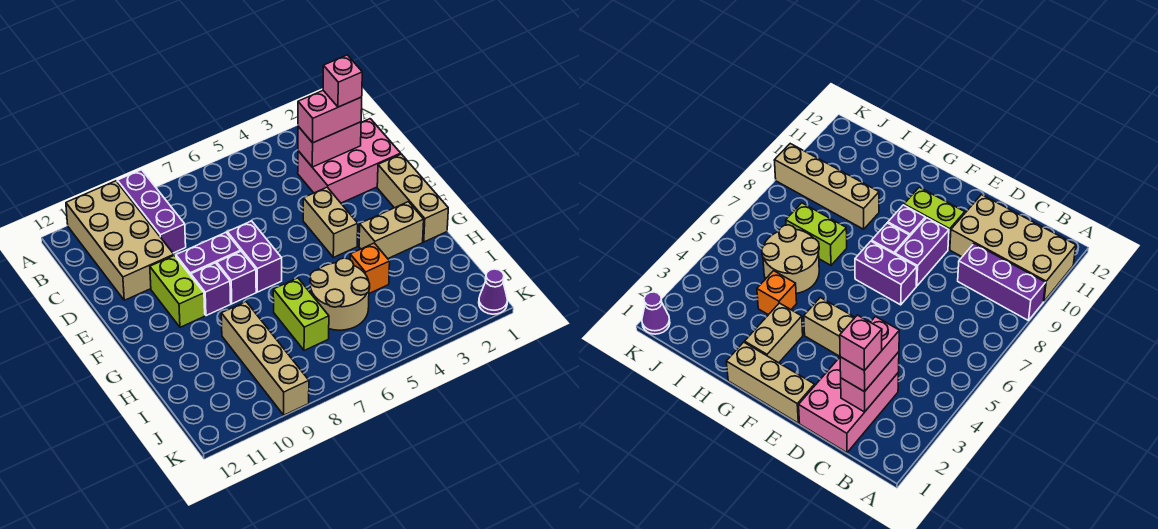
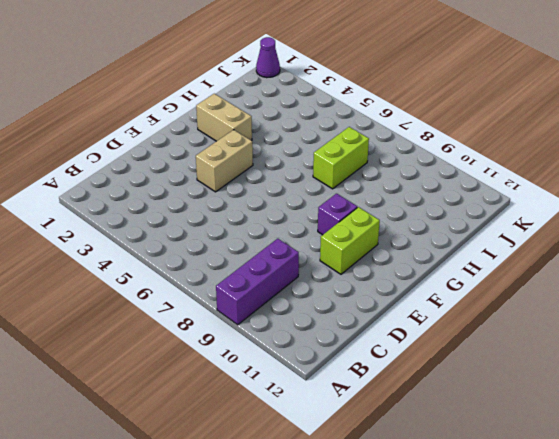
none -> tan 2x4 brick [66,181,174,300]
none -> pink 2x3 brick [298,119,401,203]
none -> tan 1x3 brick [377,154,448,242]

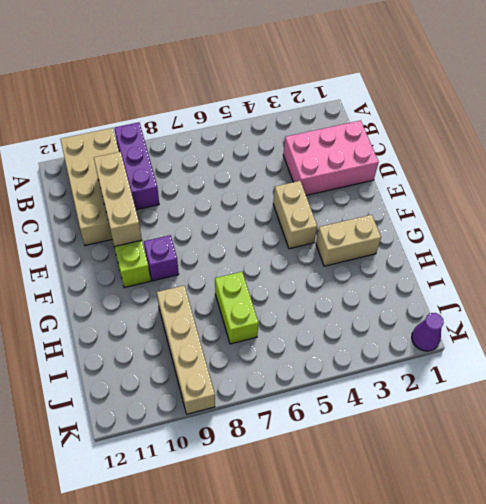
tan 1x3 brick [94,152,142,246] -> tan 1x3 brick moved to [377,154,448,242]
none -> purple 1x2 brick [227,221,282,292]
none -> purple 1x2 brick [176,233,241,276]
none -> purple 1x1 brick [217,251,256,304]

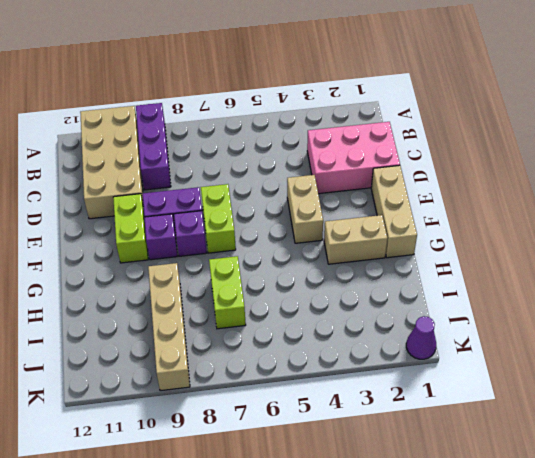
lime 1x2 brick [201,184,236,253] -> purple 1x2 brick [227,221,282,292]
none -> orange 1x1 brick [350,243,390,294]
none -> tan 2x2 round brick [310,258,370,330]
none -> pink 1x2 brick [298,122,361,167]

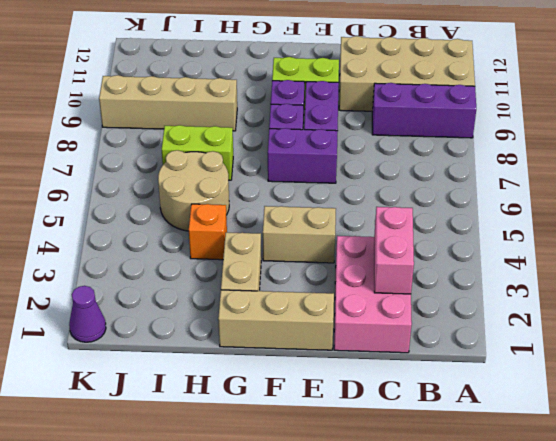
none -> pink 1x2 brick [298,91,362,143]
none -> pink 1x1 brick [323,55,362,107]

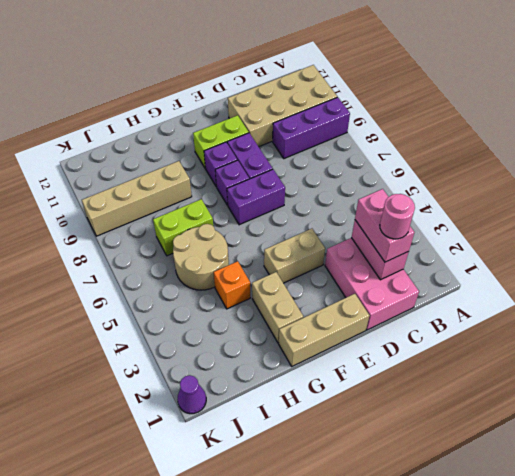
pink 1x1 round brick [380,194,415,239] -> pink 1x1 brick [323,55,362,107]

